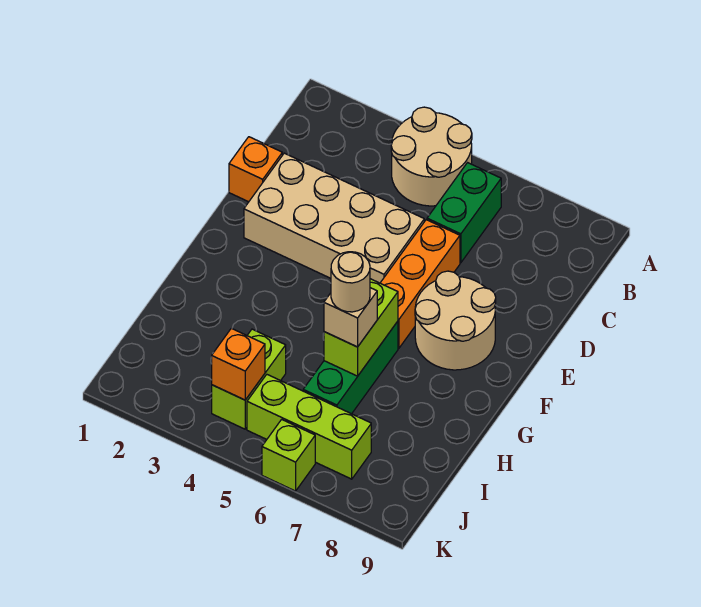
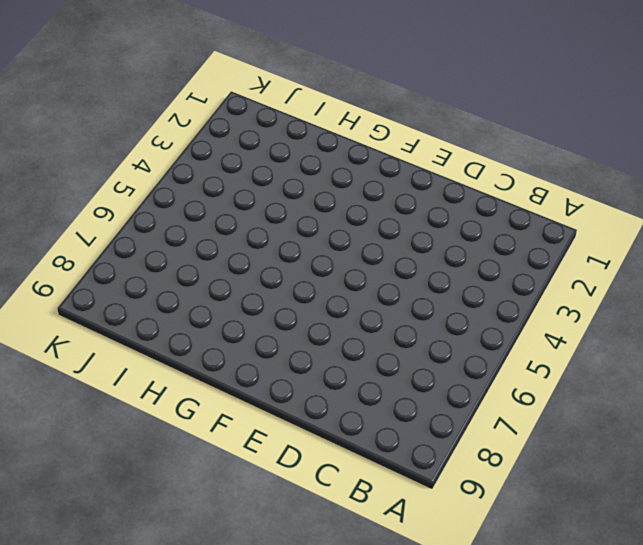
none -> tan 2x2 round brick [391,107,472,206]
none -> green 1x2 brick [427,163,501,263]
none -> orange 1x1 brick [229,137,282,202]

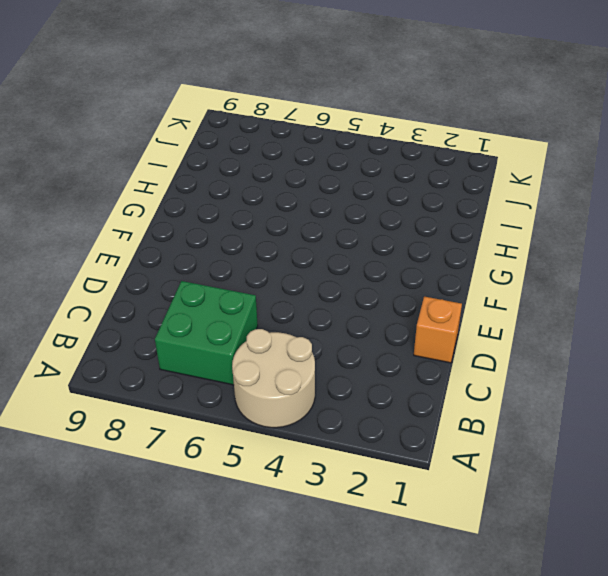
green 2x2 brick [155,281,258,385] -> green 1x2 brick [427,163,501,263]
none -> tan 2x4 brick [244,153,424,283]
none -> orange 1x3 brick [381,220,460,348]
none -> tan 2x2 round brick [415,271,496,370]

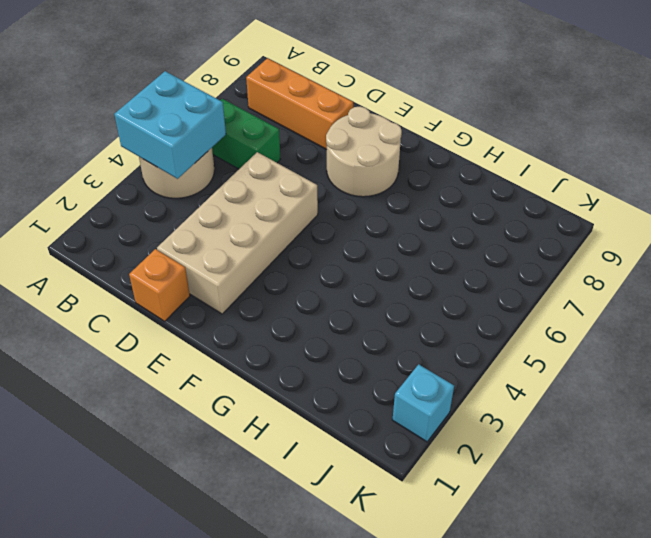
cyan 2x2 brick [114,71,226,179] -> none
orange 1x3 brick [246,58,353,150] -> orange 1x3 brick moved to [381,220,460,348]
cyan 1x1 brick [392,364,454,442] -> none
none -> green 1x3 brick [303,321,398,414]
none -> lime 1x2 brick [212,329,286,429]
none -> lime 1x3 brick [247,375,371,479]

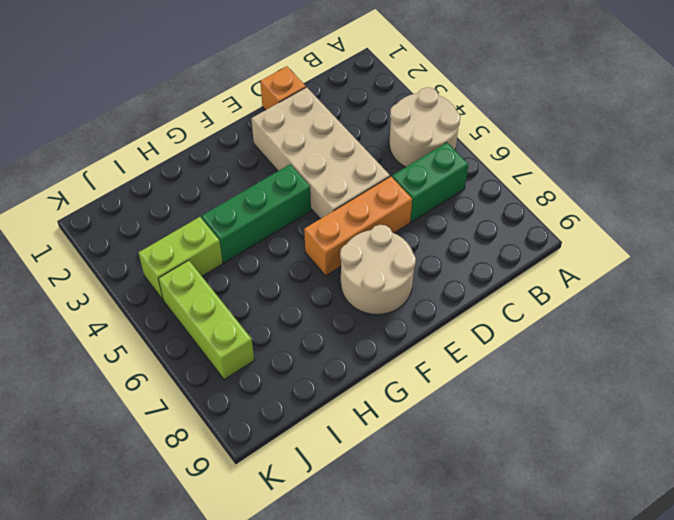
green 1x3 brick [202,164,311,263] -> green 1x3 brick moved to [303,321,398,414]
none -> lime 1x1 brick [262,419,315,491]
none -> lime 1x2 brick [324,279,398,376]
none -> orange 1x1 brick [212,328,265,400]

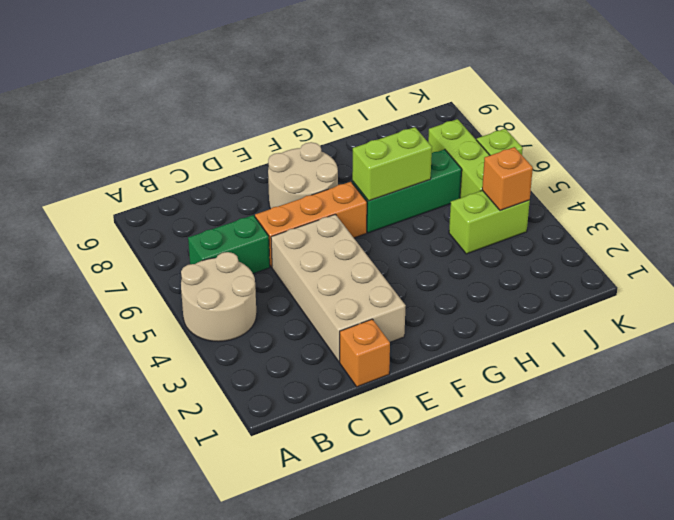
none -> tan 1x1 brick [324,288,377,347]
none -> tan 1x1 round brick [331,252,370,312]

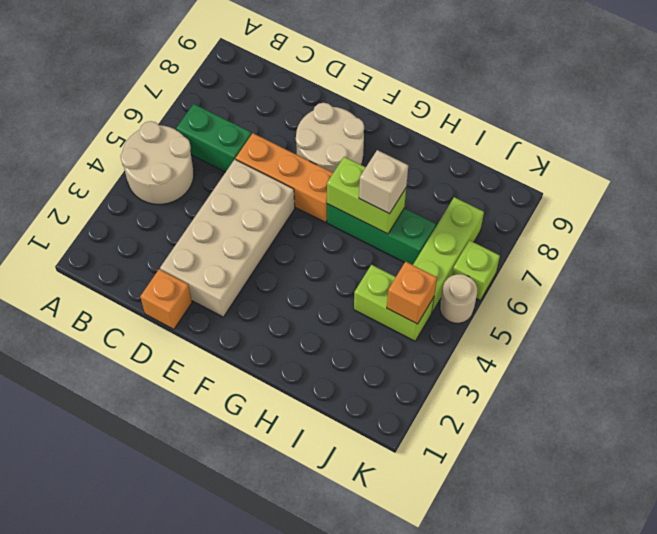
tan 1x1 round brick [440,274,477,323] -> tan 1x1 round brick moved to [331,252,370,312]

